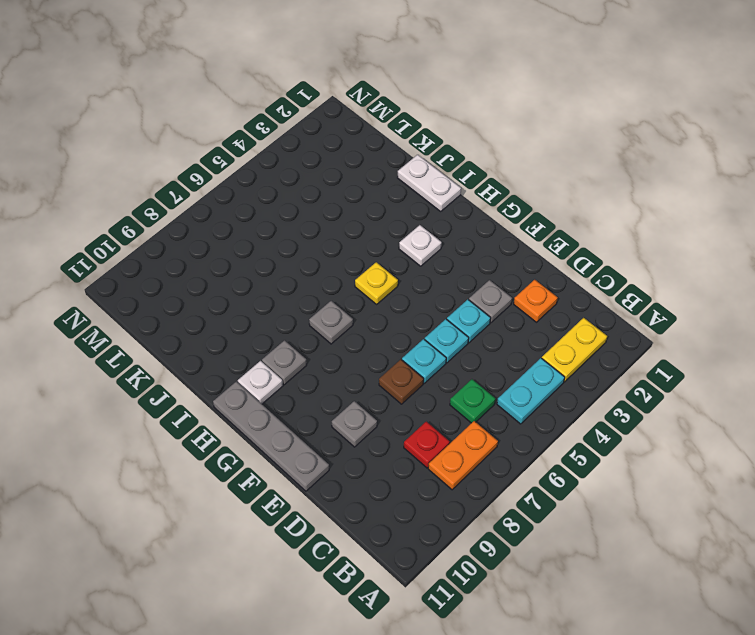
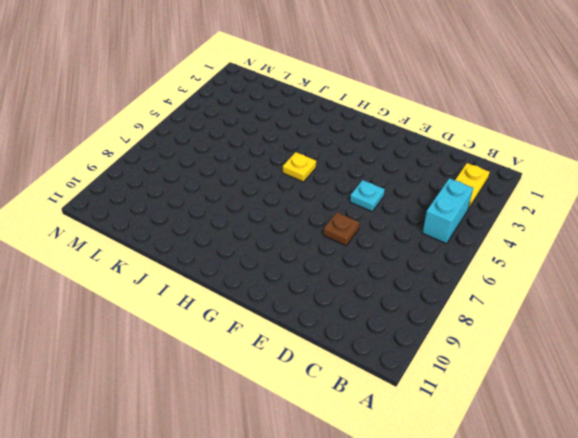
cyan 1x2 brick [422,178,473,244] -> cyan 1x2 plate [497,358,565,424]
none -> orange 1x2 plate [428,421,498,490]
none -> green 1x1 plate [450,379,495,423]
none -> red 1x1 plate [404,422,450,468]

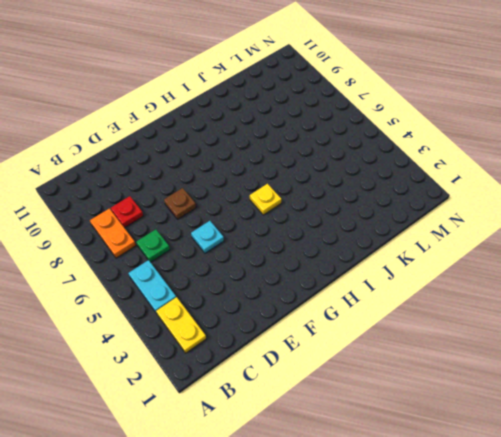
none -> orange 1x1 plate [514,280,558,322]
none -> grey 1x1 plate [469,280,512,323]
none -> cyan 1x1 plate [447,299,491,343]

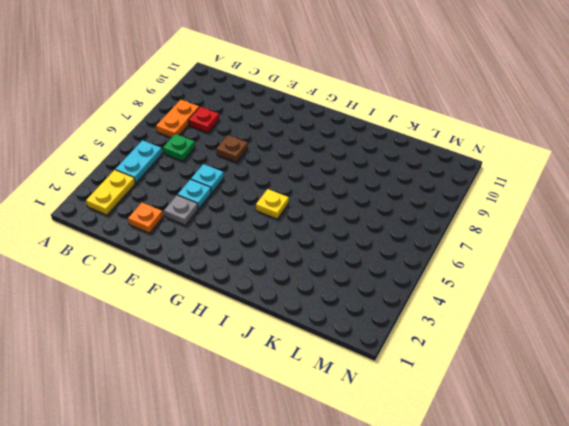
none -> cyan 1x1 plate [402,339,446,383]
none -> grey 1x1 plate [332,401,377,447]
none -> grey 1x4 plate [213,381,329,491]

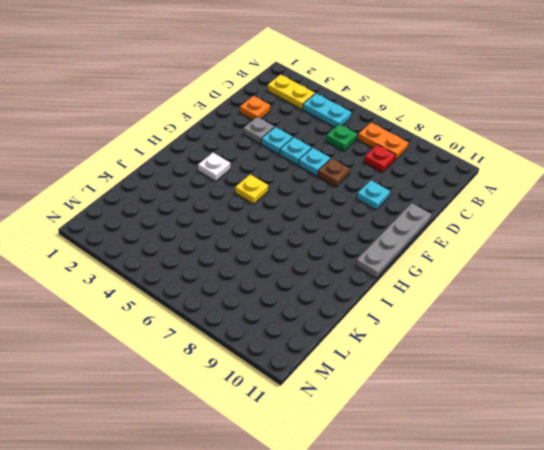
cyan 1x1 plate [357,180,390,210] -> grey 1x1 plate [332,401,377,447]
none -> grey 1x1 plate [309,301,353,344]
none -> grey 1x1 plate [262,340,307,385]
none -> white 1x1 plate [238,361,283,404]

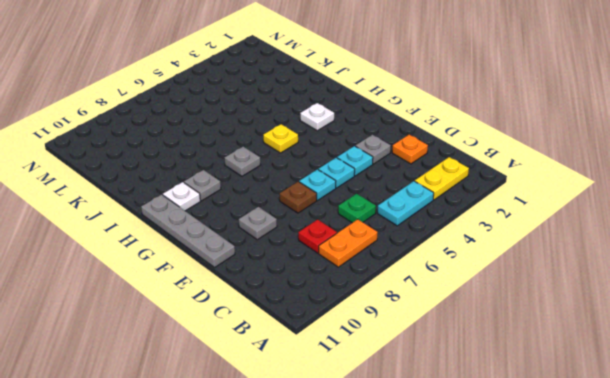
none -> white 1x2 plate [398,155,461,211]

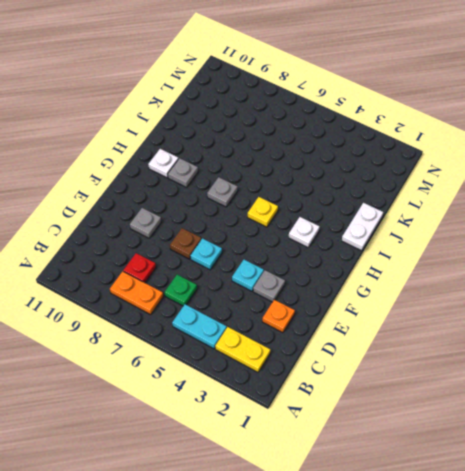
none -> cyan 1x1 plate [425,319,469,363]
none -> grey 1x4 plate [213,381,329,491]

